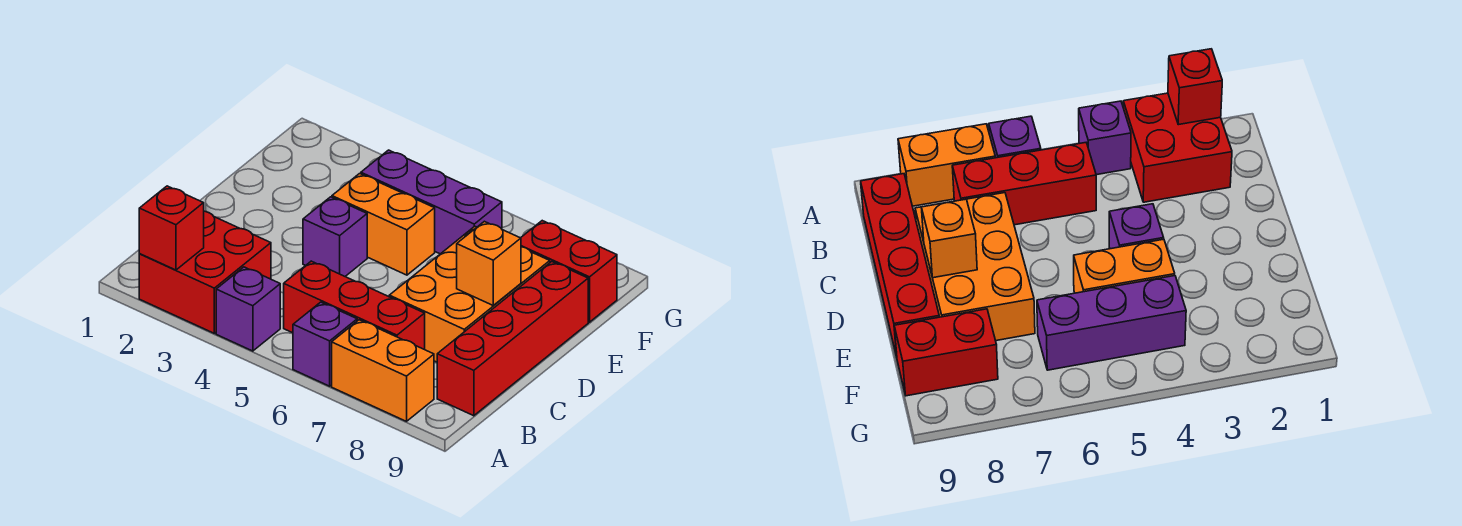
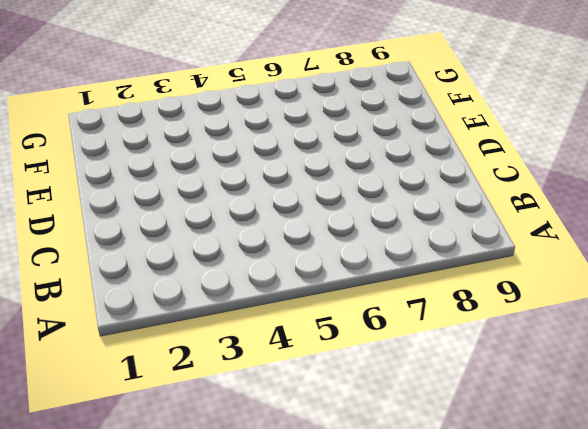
none -> red 2x2 brick [139,211,271,333]
none -> purple 1x1 brick [216,267,280,351]
none -> purple 1x1 brick [293,302,357,386]

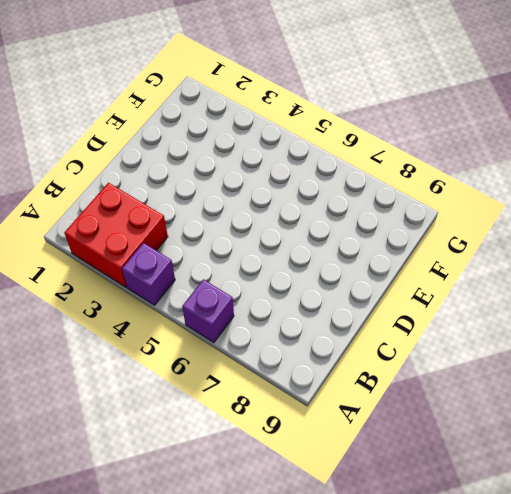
none -> orange 1x2 brick [332,320,434,421]
none -> red 1x3 brick [284,261,425,349]
none -> red 1x4 brick [437,261,588,416]

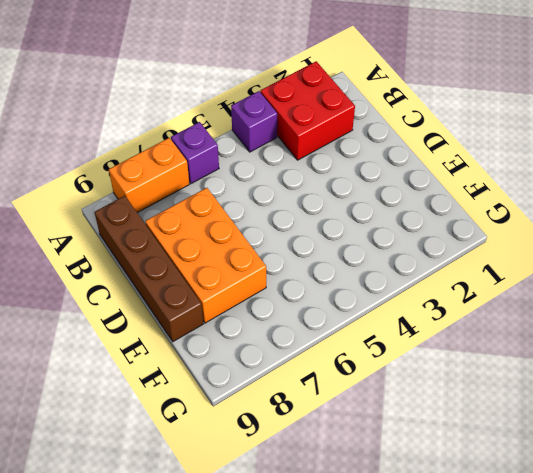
brown 1x4 brick [95,196,203,342] -> red 1x4 brick [437,261,588,416]
none -> red 1x3 brick [284,261,425,349]
none -> purple 1x1 brick [303,197,367,276]
none -> orange 1x2 brick [332,174,435,275]

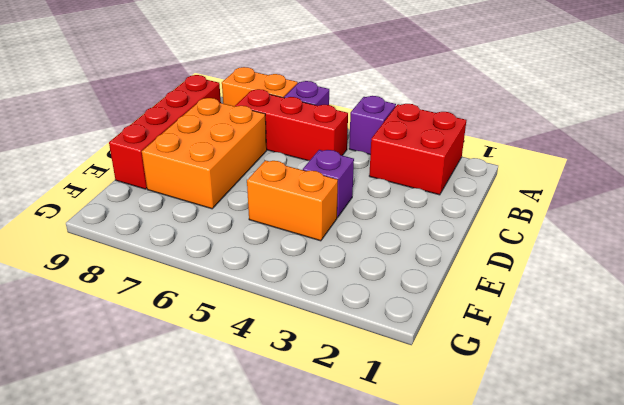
none -> purple 1x3 brick [361,150,502,254]
none -> red 1x2 brick [521,221,617,322]
none -> red 1x1 brick [139,186,204,270]

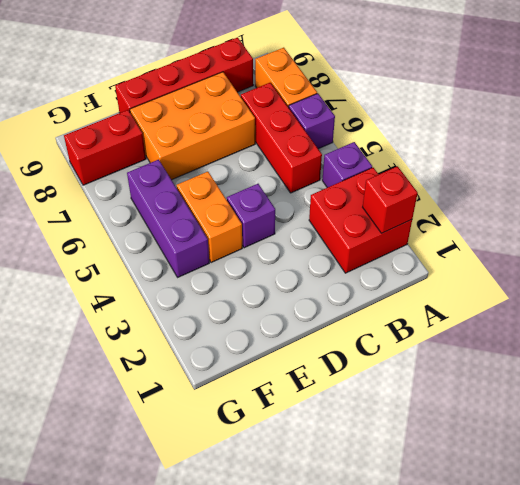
red 1x2 brick [64,110,146,185] -> red 1x2 brick turned to [521,221,617,322]
none -> orange 1x1 brick [457,221,521,306]

